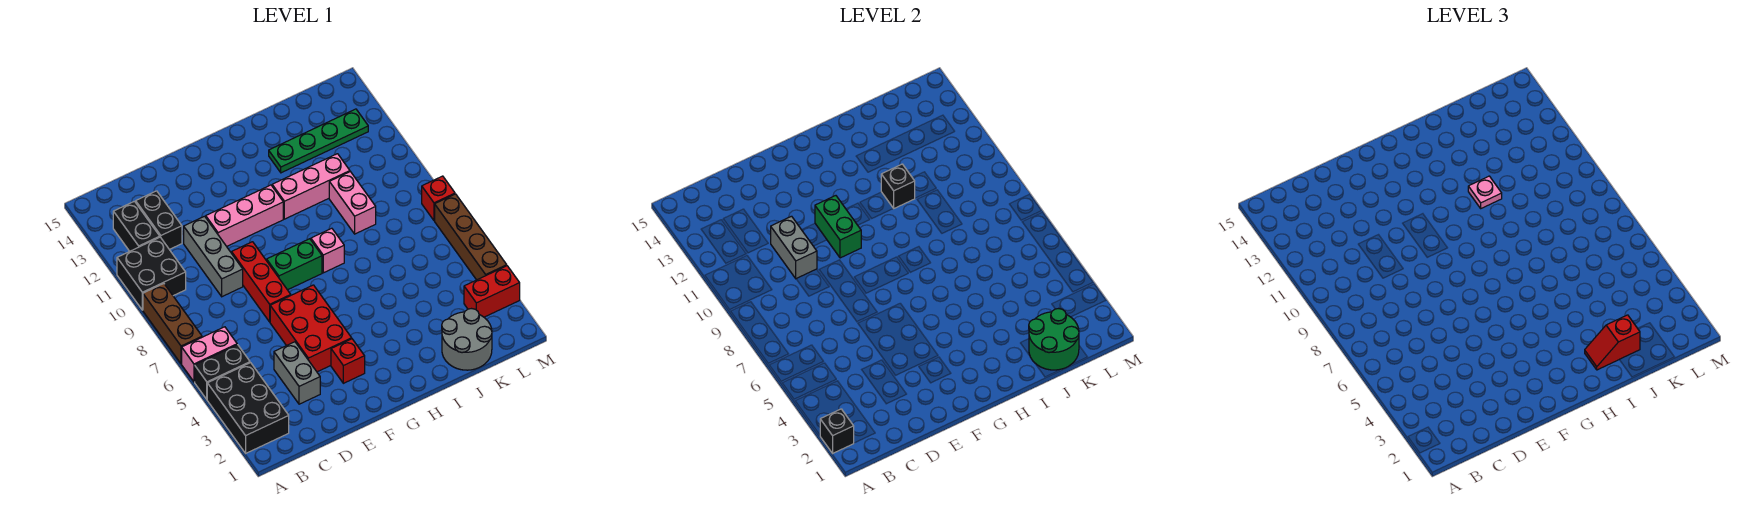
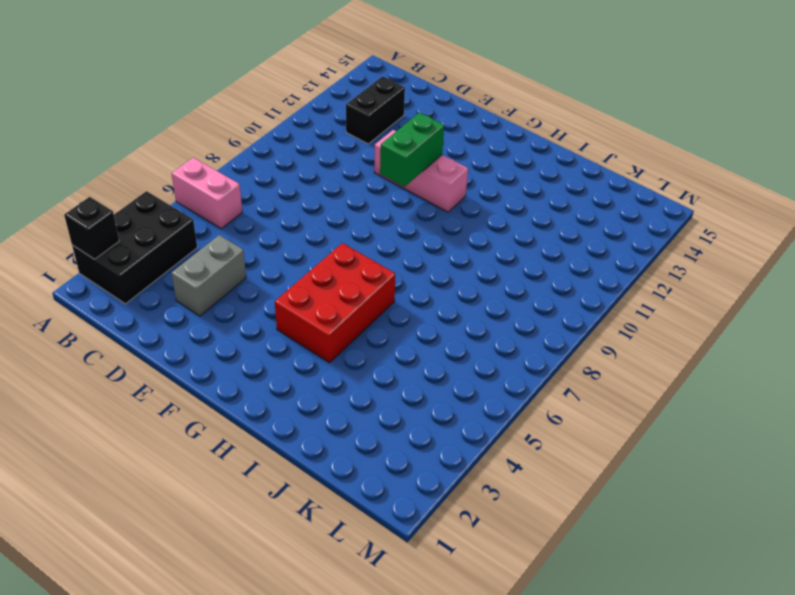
red 2x3 brick [275,243,395,363] -> red 2x3 brick moved to [270,285,352,372]
none -> black 1x2 brick [195,345,250,399]
none -> brown 1x3 brick [143,284,202,364]
none -> black 2x2 brick [117,237,186,310]

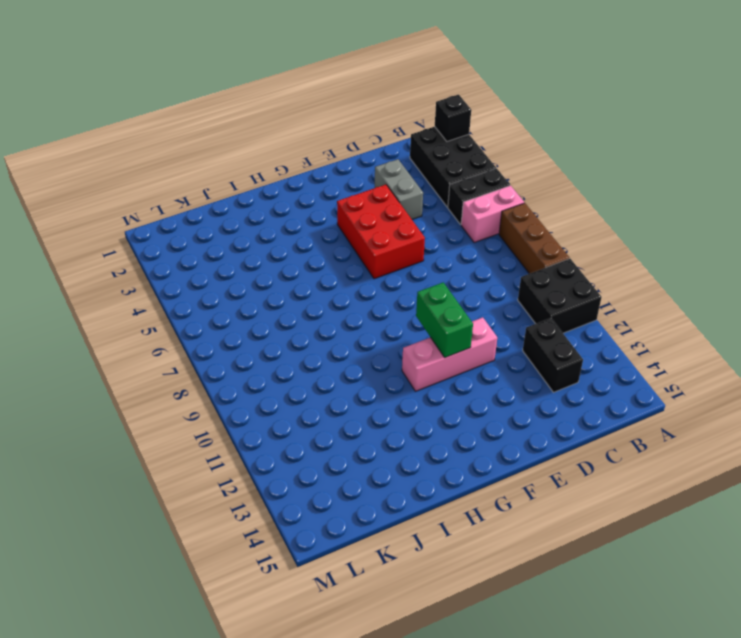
none -> black 1x2 brick [113,201,160,251]
none -> grey 1x3 brick [184,216,243,297]
none -> red 1x3 brick [232,242,291,322]

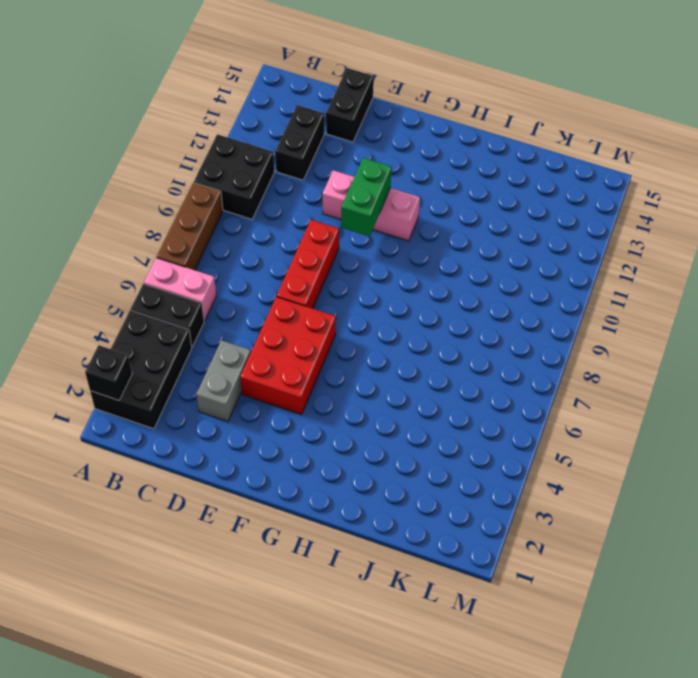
black 1x2 brick [326,68,374,142] -> black 1x2 brick moved to [113,201,160,251]
none -> grey 1x3 brick [184,216,243,297]
none -> red 1x1 brick [331,339,365,383]
none -> green 1x2 brick [267,239,322,290]

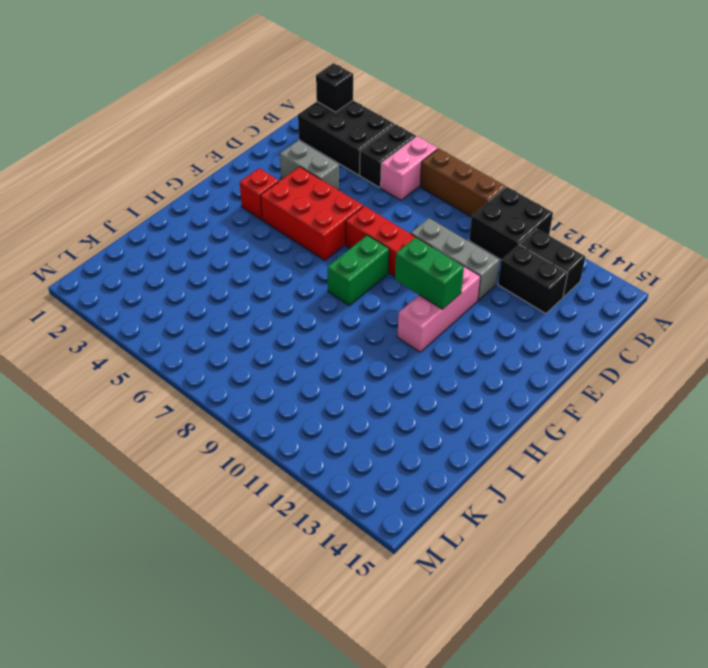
none -> pink 1x1 brick [311,228,344,273]
none -> pink 1x3 brick [272,154,350,219]
none -> green 1x4 plate [269,109,368,173]

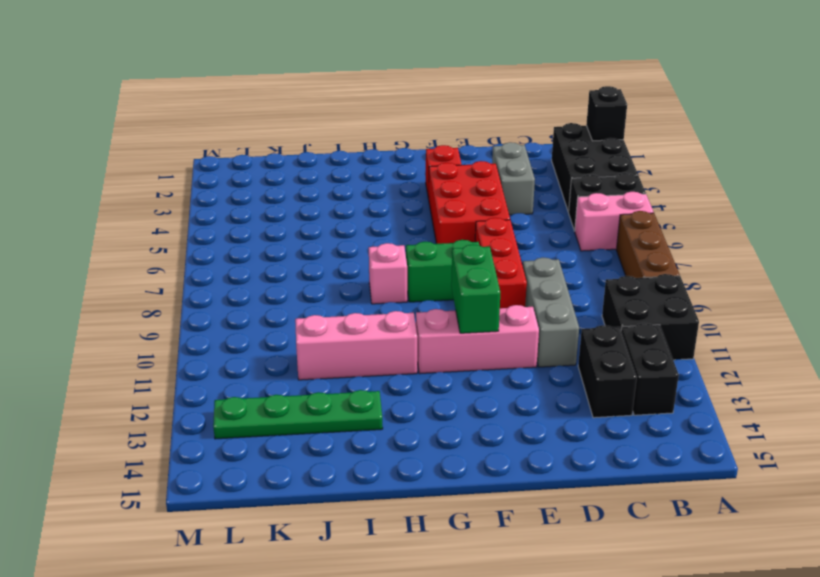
none -> grey 2x2 round brick [442,309,492,370]
none -> pink 1x2 brick [329,172,376,234]
none -> red 1x2 brick [464,266,520,317]

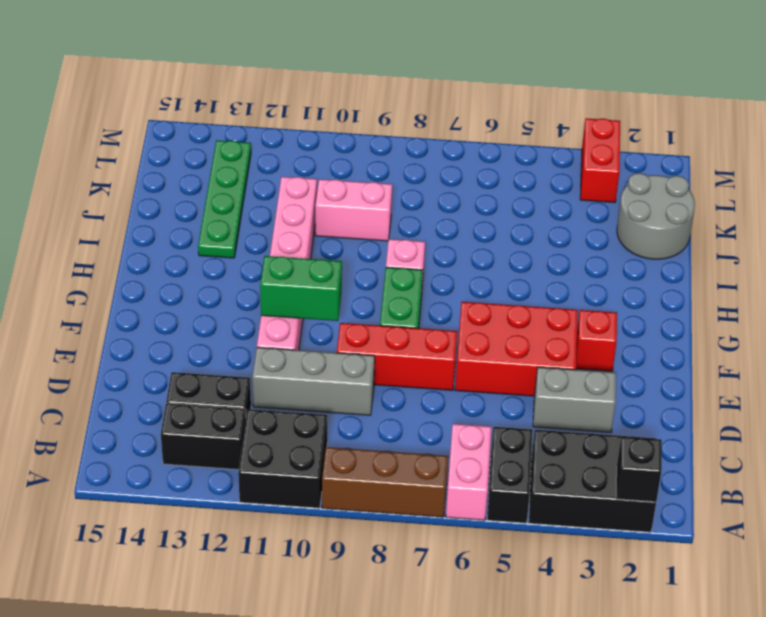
none -> brown 1x4 brick [435,194,507,280]
none -> red 1x1 brick [422,176,455,221]
none -> grey 1x2 brick [771,216,817,278]

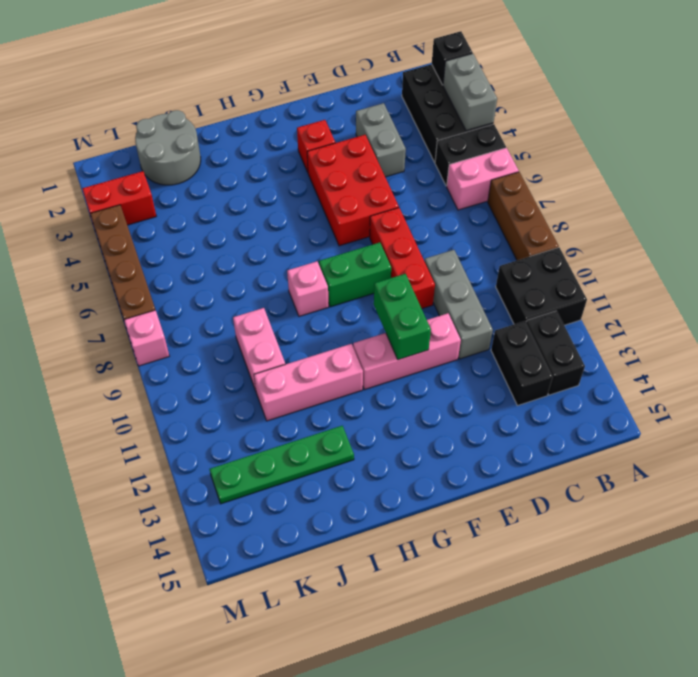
grey 1x2 brick [443,53,497,131] -> grey 1x2 brick moved to [771,216,817,278]
pink 1x1 brick [124,310,169,366] -> red 1x1 brick [422,176,455,221]
none -> black 1x1 brick [881,164,915,208]
none -> green 2x2 round brick [1029,309,1079,370]
none -> red 1x2 slope [1585,315,1640,370]

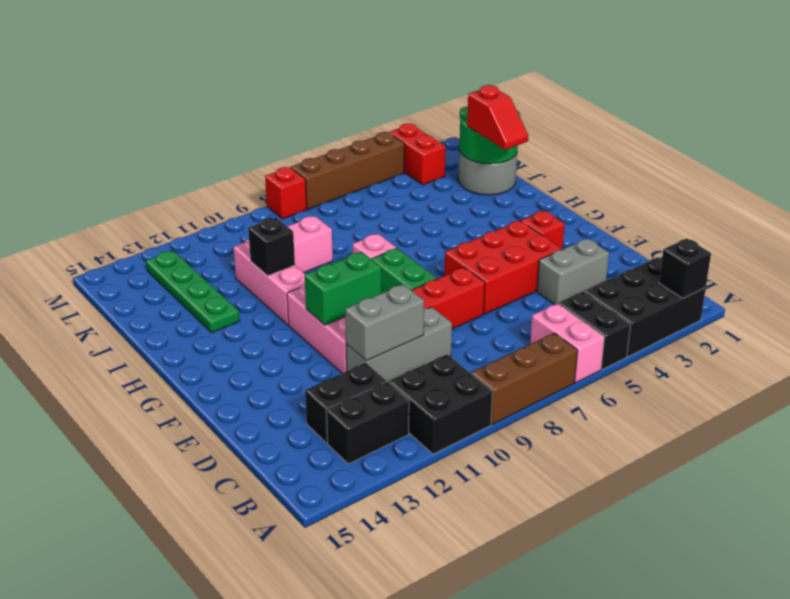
none -> pink 1x1 plate [1468,176,1502,208]

